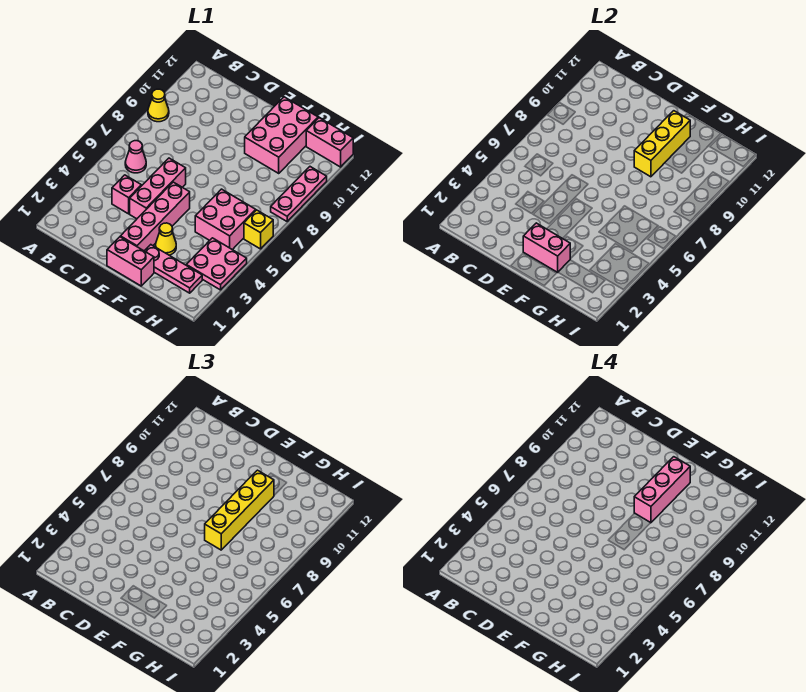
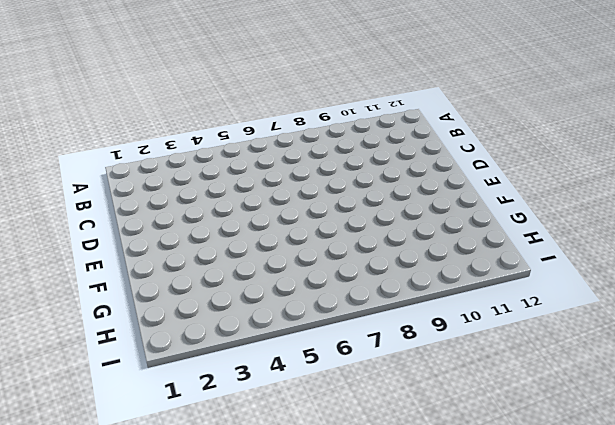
none -> yellow 1x1 cone [148,89,169,122]
none -> pink 1x1 cone [125,141,146,173]
none -> pink 1x1 brick [112,175,141,214]

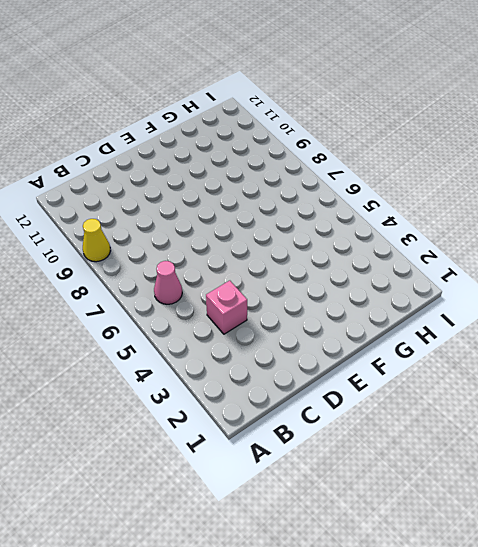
none -> pink 1x3 brick [130,158,186,219]
none -> pink 1x2 brick [107,237,154,286]
none -> pink 1x4 brick [120,182,190,251]

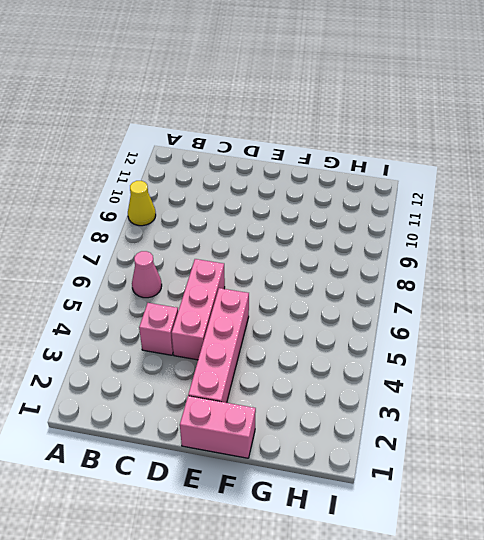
none -> pink 1x3 plate [145,245,202,293]
none -> yellow 1x1 cone [156,223,176,255]
none -> pink 2x3 brick [245,97,318,173]

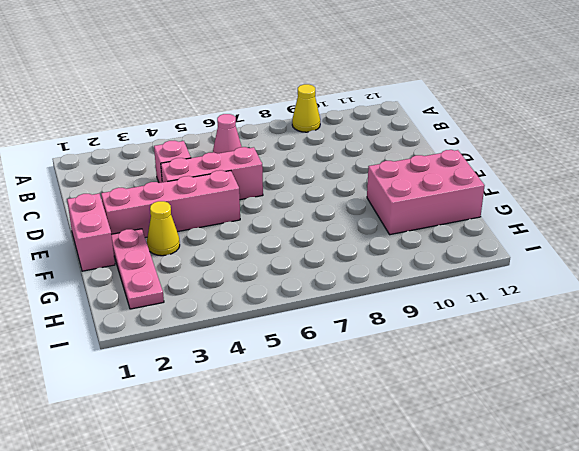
none -> pink 2x2 brick [195,189,256,250]
none -> pink 2x2 plate [186,238,247,290]
none -> pink 1x2 brick [306,118,353,167]

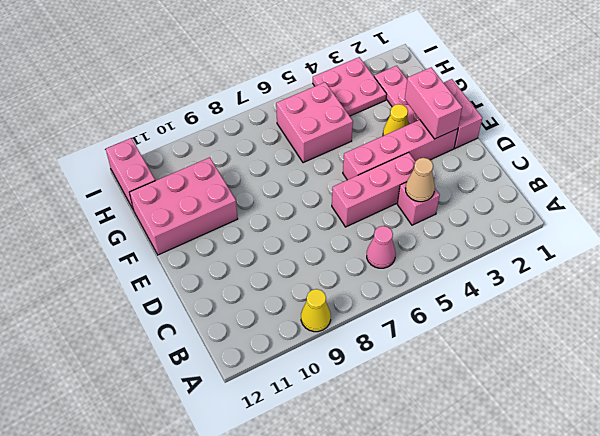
tan 1x1 cone [406,158,435,202] -> none
none -> yellow 1x1 brick [244,210,273,249]
none -> pink 1x3 plate [271,167,327,221]
none -> yellow 1x3 brick [634,111,690,177]

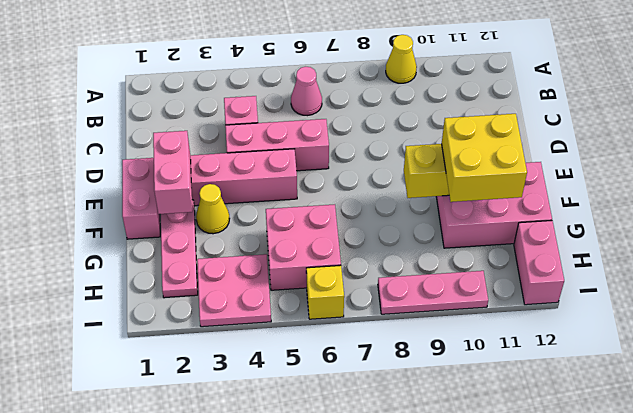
yellow 2x2 brick [442,114,527,202] -> yellow 1x4 brick [205,470,274,550]
none -> pink 1x3 brick [634,457,690,523]

